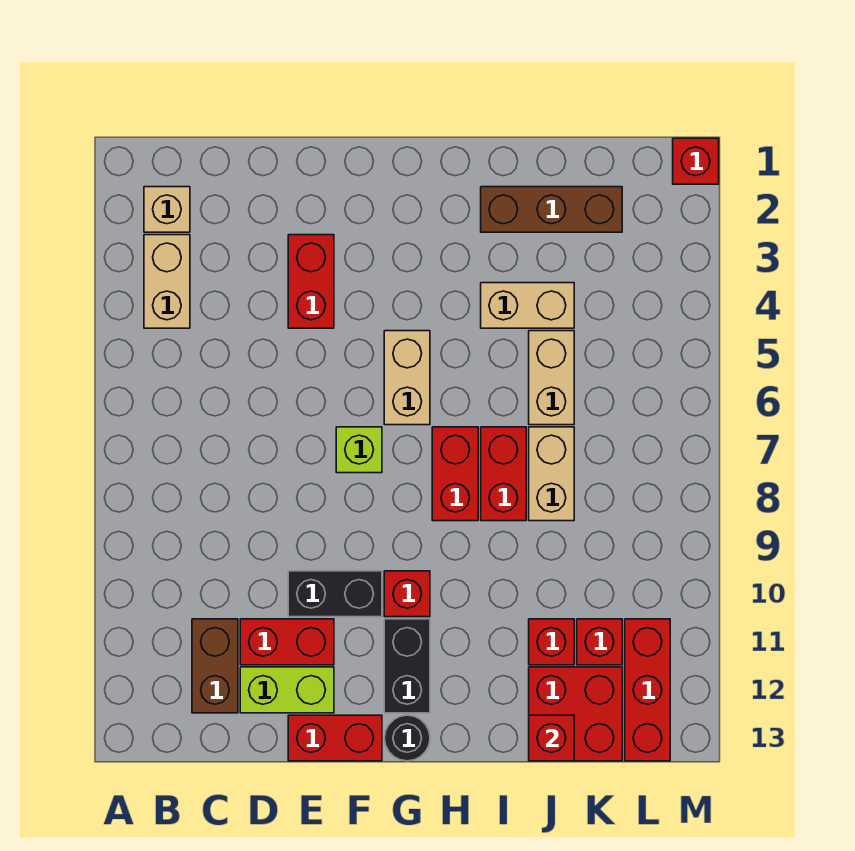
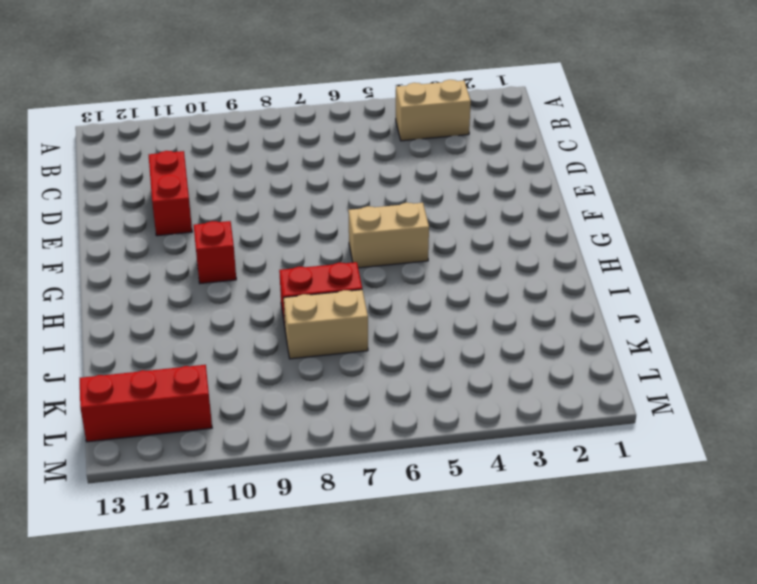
none -> tan 1x1 brick [144,187,190,232]
none -> brown 1x2 brick [192,619,238,713]
none -> lime 1x2 brick [240,667,334,713]

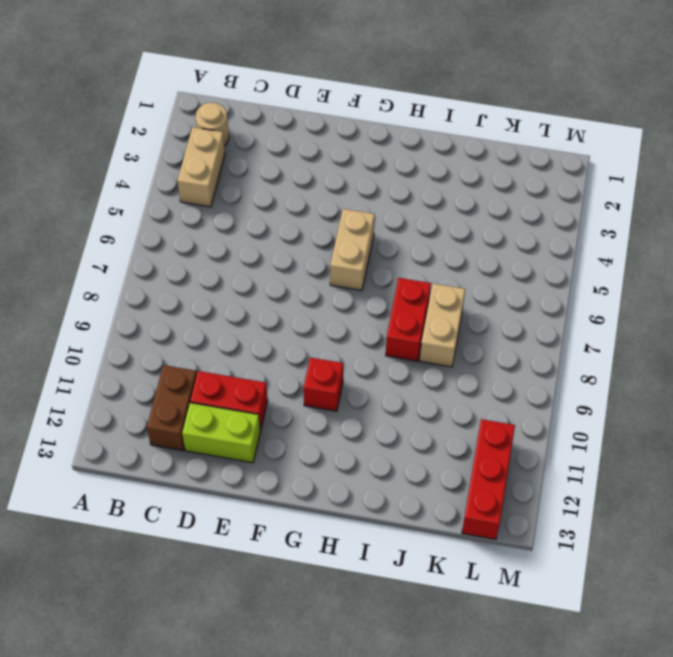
tan 1x1 round brick [196,103,229,146] -> tan 1x1 brick [144,187,190,232]
none -> red 1x2 brick [288,235,334,328]
none -> black 1x2 brick [288,571,382,617]
none -> red 1x2 brick [288,715,382,761]

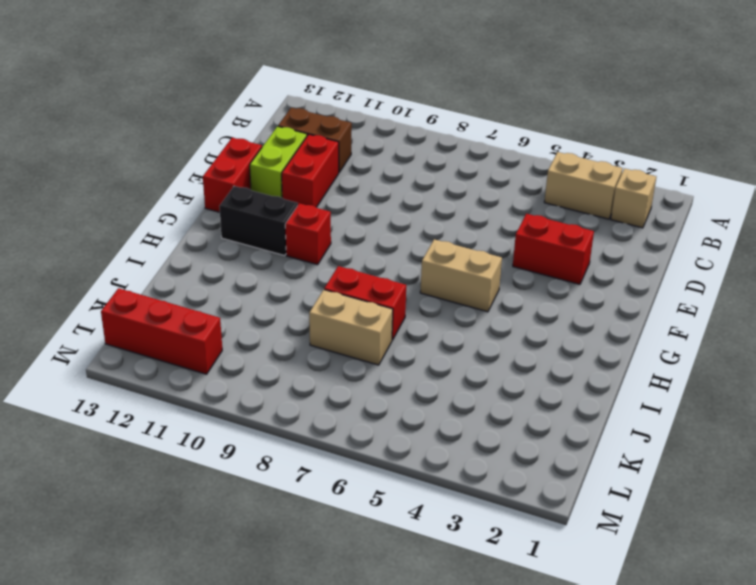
none -> black 1x2 brick [288,571,382,617]
none -> lime 1x1 brick [336,427,382,473]
none -> black 1x1 round brick [384,715,430,761]

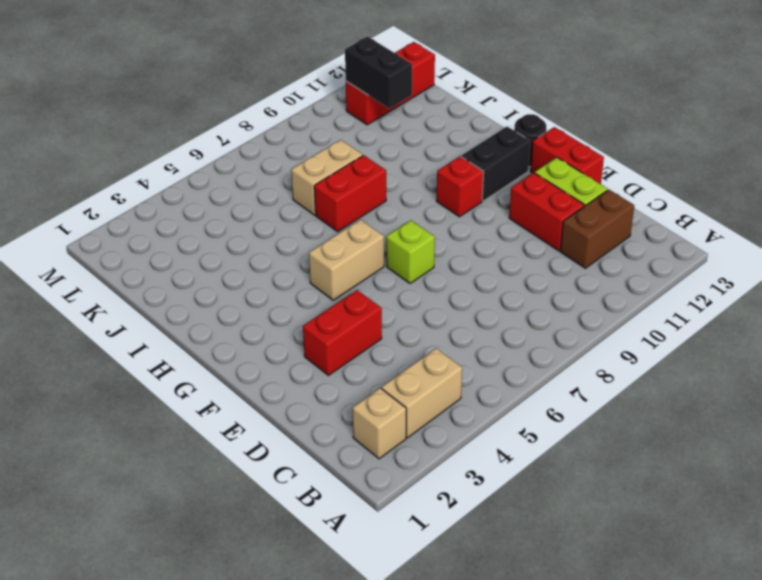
black 1x2 brick [345,37,412,109] -> black 1x2 brick moved to [288,571,382,617]
none -> red 1x2 brick [432,427,478,521]
none -> brown 1x3 brick [481,187,622,232]
none -> tan 1x2 brick [481,283,574,328]

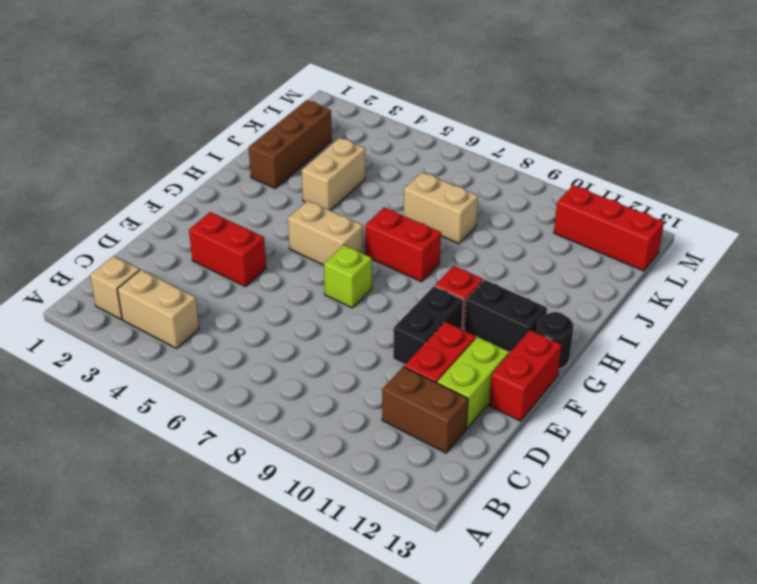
none -> red 1x2 brick [481,427,526,521]
none -> tan 1x2 brick [529,331,574,425]
none -> red 1x1 brick [529,619,574,665]

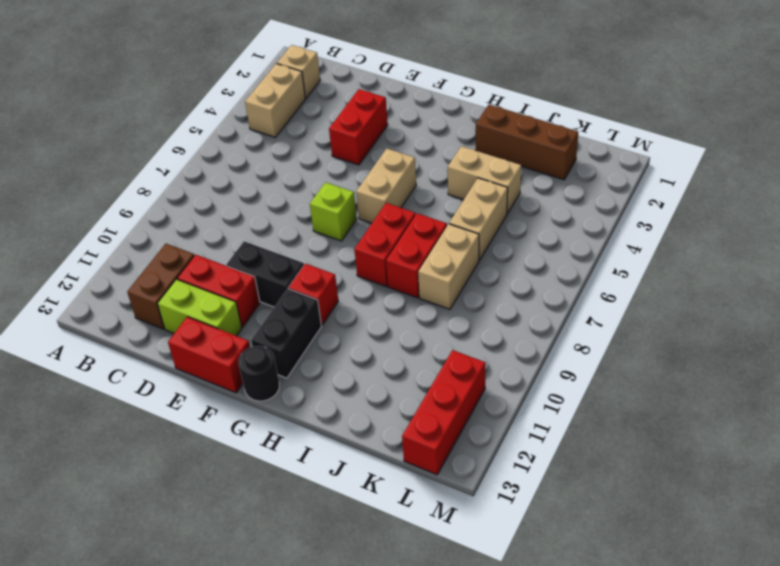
none -> red 1x1 brick [529,619,574,665]
none -> red 2x2 brick [529,667,622,761]
none -> red 1x1 brick [577,619,622,665]

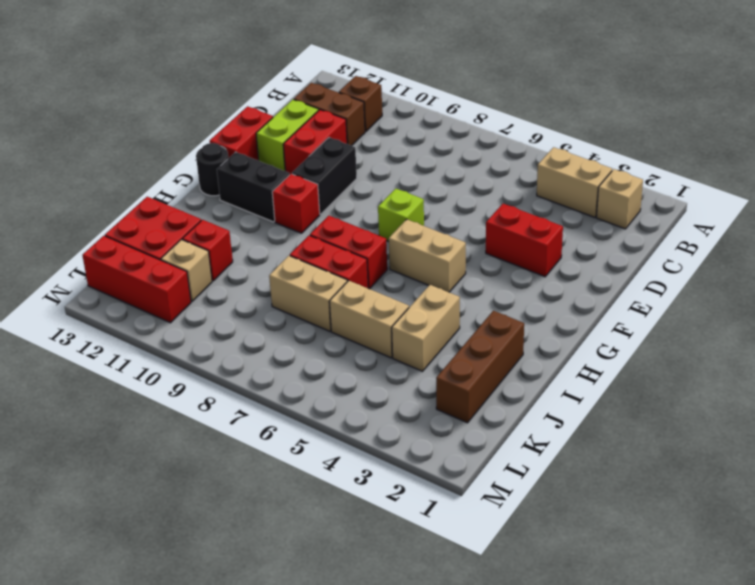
brown 1x1 brick [339,76,382,132] -> none
tan 1x1 brick [161,240,212,302] -> red 1x1 brick [577,619,622,665]
none -> red 1x1 brick [673,138,719,184]
none -> red 1x1 brick [529,715,574,761]

